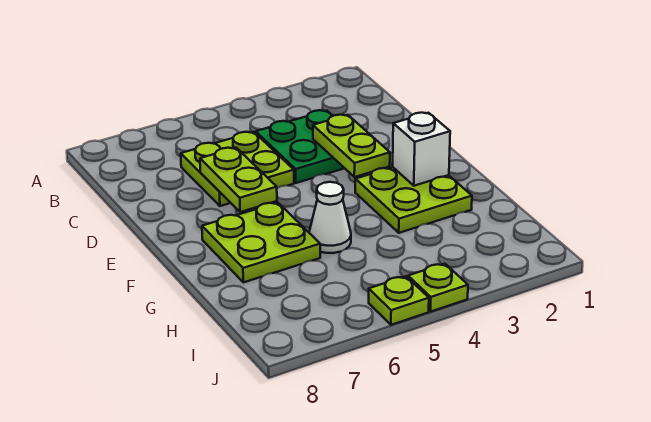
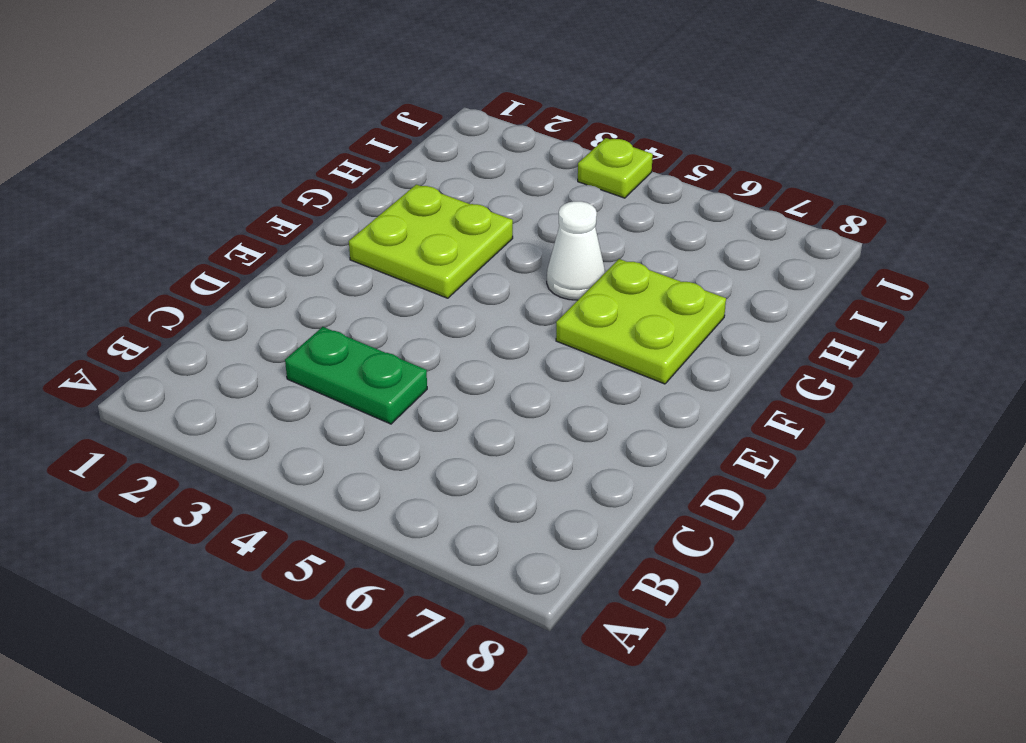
green 1x2 plate [285,327,427,424] -> green 2x2 plate [256,110,344,183]
none -> lime 2x2 plate [181,132,294,206]
none -> lime 1x1 plate [369,276,429,325]

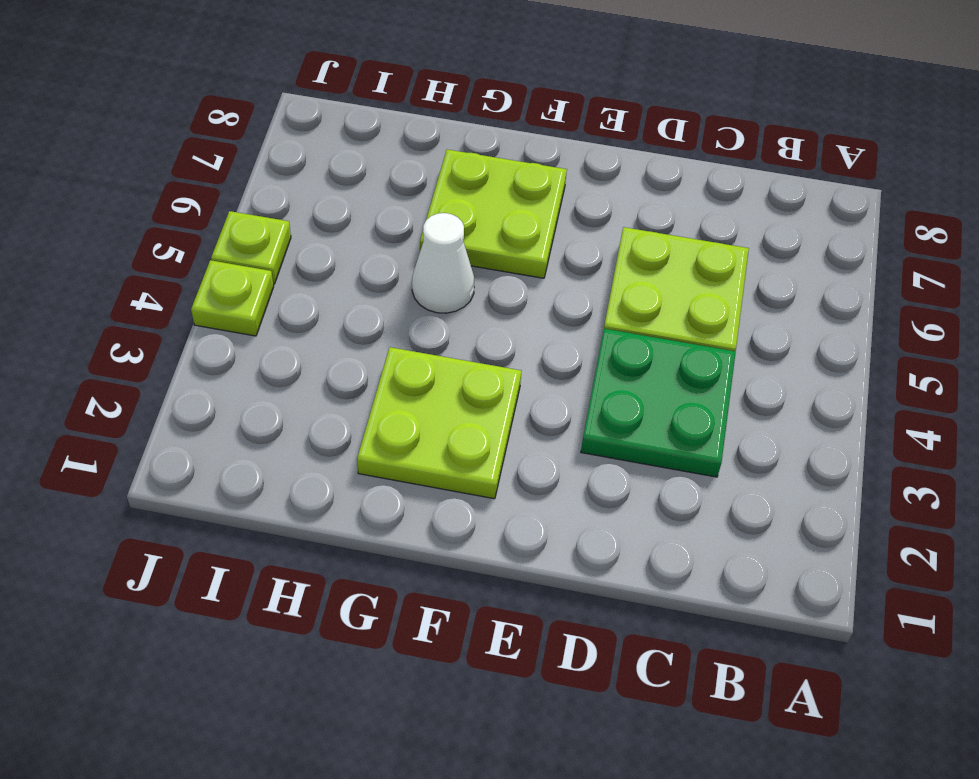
none -> lime 1x2 plate [313,115,390,177]
none -> lime 1x2 plate [200,148,277,212]

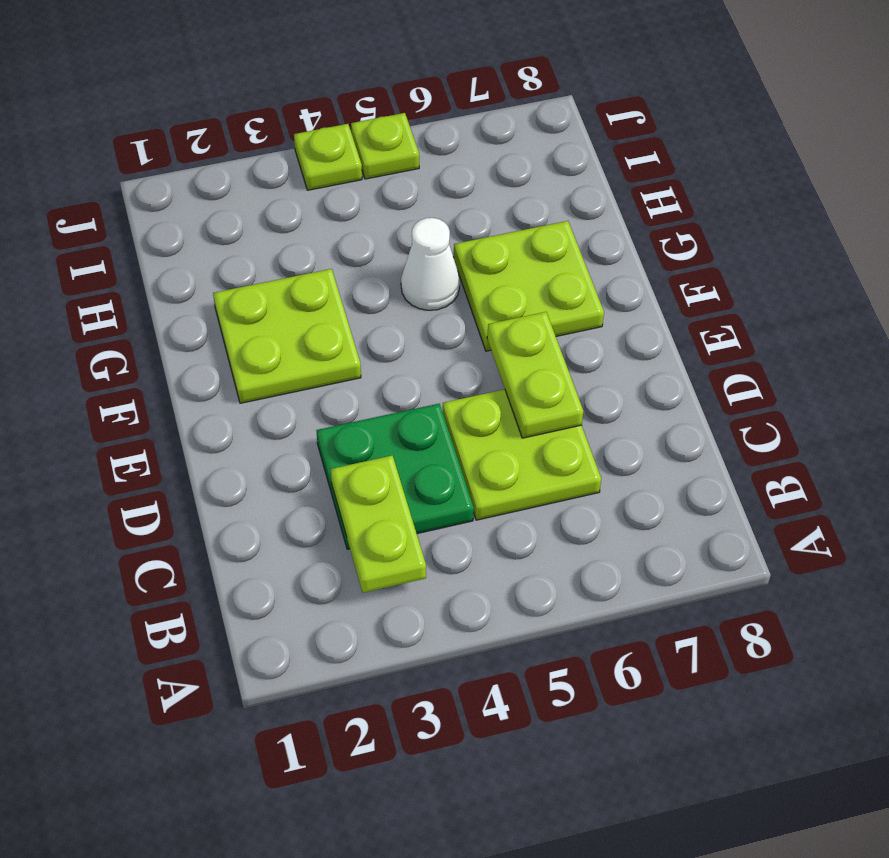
lime 1x2 plate [331,455,426,593] -> lime 1x2 plate moved to [313,115,390,177]
none -> white 1x1 brick [393,113,450,186]

